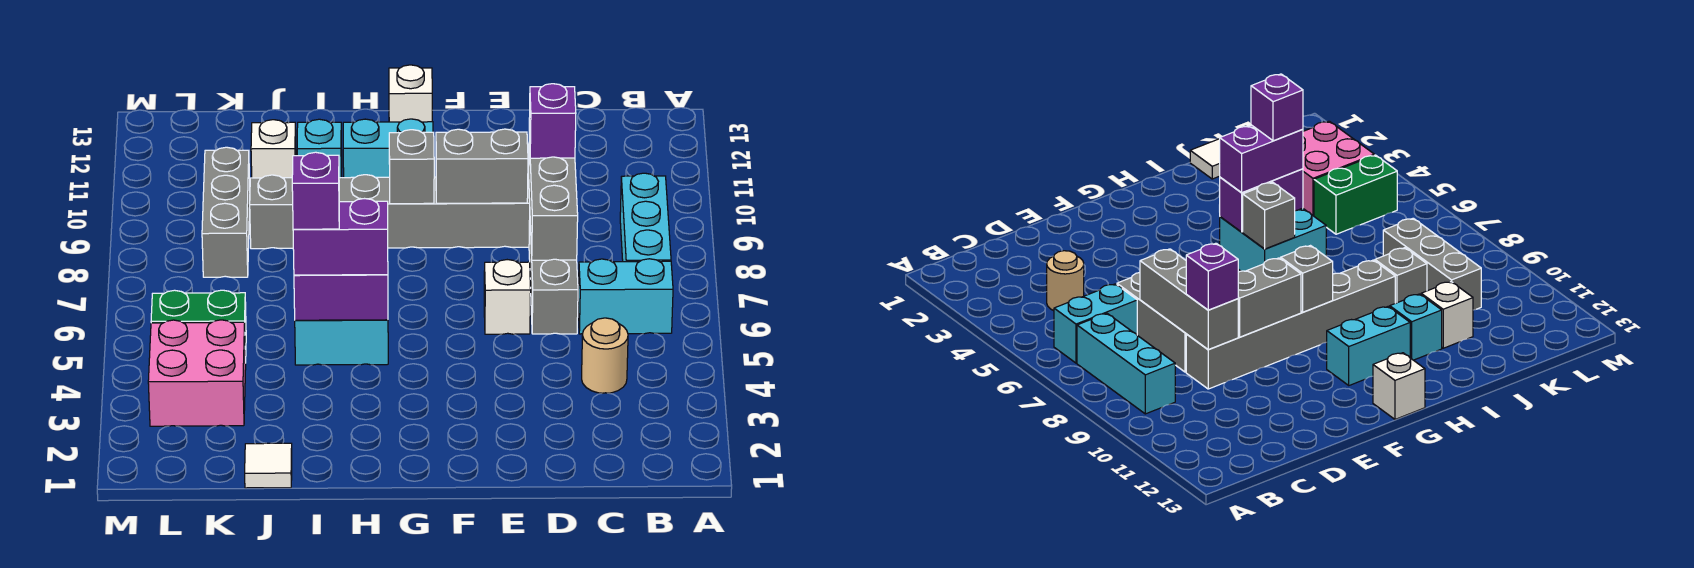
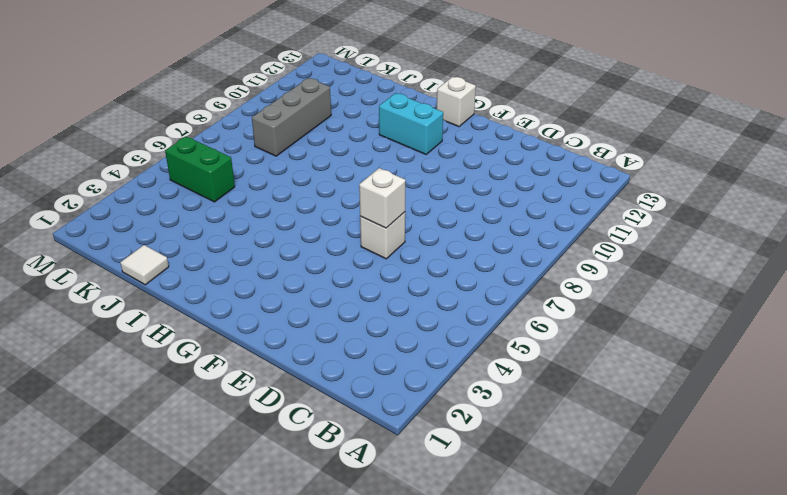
white 1x1 brick [359,168,406,228] -> white 1x1 brick moved to [251,120,296,178]
none -> cyan 1x2 brick [578,259,673,334]
none -> cyan 1x3 brick [620,173,671,262]
none -> tan 1x1 round brick [582,318,628,393]

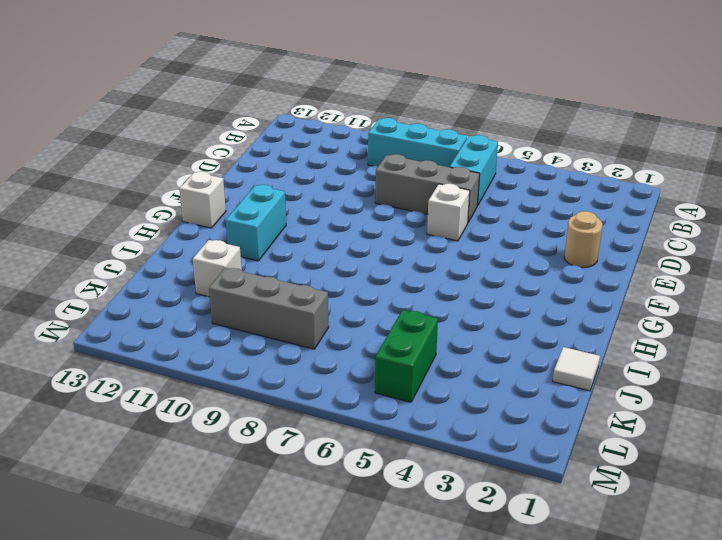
tan 1x1 round brick [564,211,603,268] -> tan 1x1 round brick moved to [582,318,628,393]
none -> grey 1x6 brick [339,175,530,248]
none -> cyan 2x2 brick [295,320,388,365]
none -> cyan 1x1 brick [297,119,342,178]

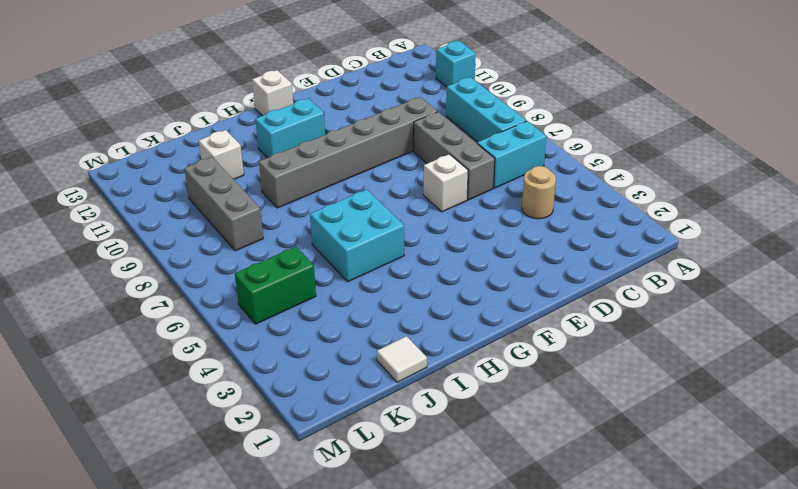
cyan 1x1 brick [436,41,476,87] -> cyan 1x1 brick moved to [297,119,342,178]
none -> grey 1x1 brick [250,175,293,249]
none -> pink 2x2 brick [148,320,246,426]
none -> grey 1x3 brick [529,138,578,260]

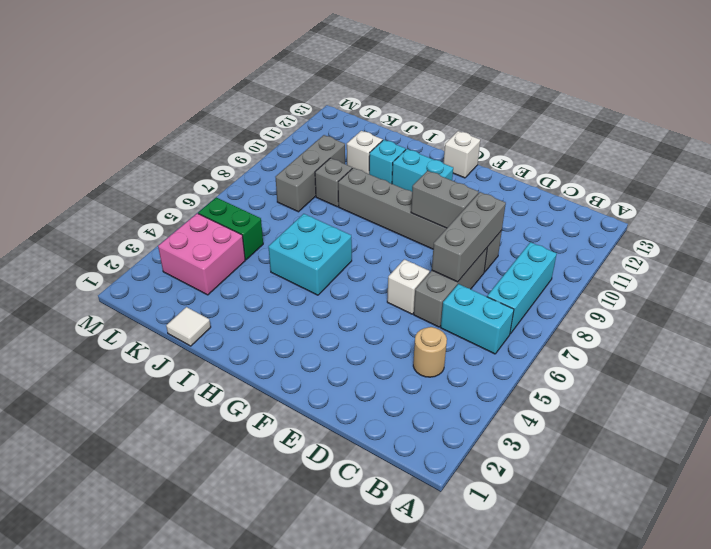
none -> grey 1x1 brick [389,130,434,204]
none -> purple 1x2 brick [294,275,388,320]
none -> grey 1x1 brick [1243,182,1295,249]

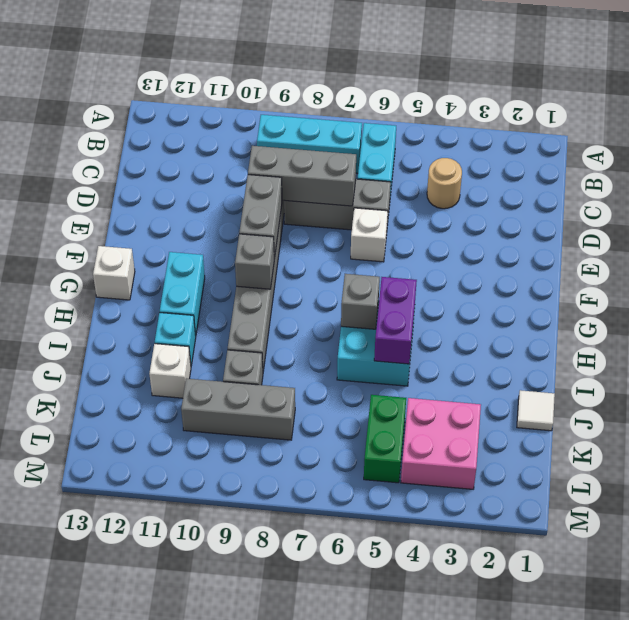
none -> purple 1x1 brick [529,84,576,158]
none -> purple 1x2 brick [293,199,388,275]
none -> purple 1x1 brick [292,152,339,229]

